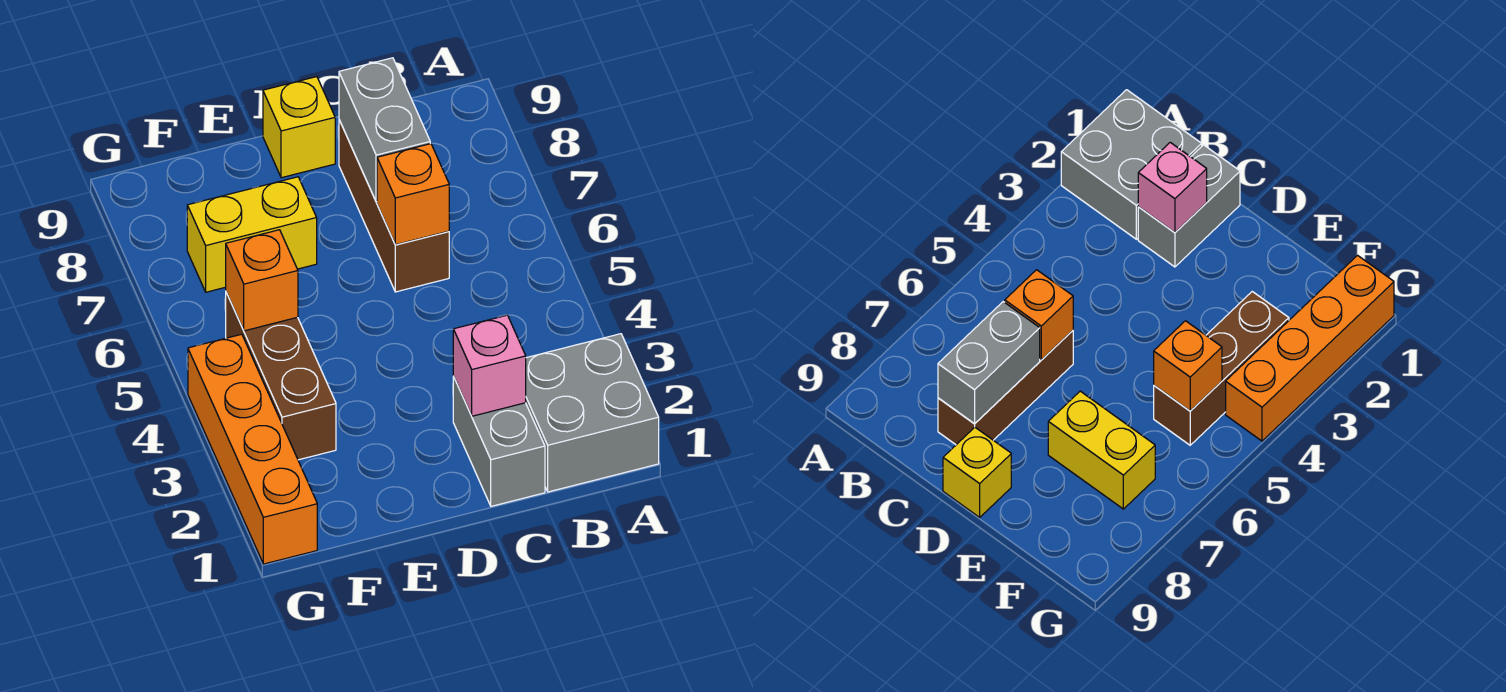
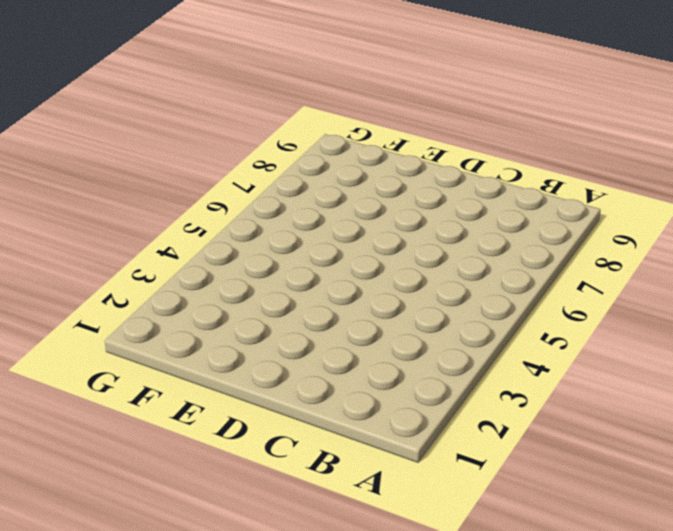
none -> grey 2x2 brick [526,334,659,492]
none -> grey 1x2 brick [453,376,545,506]

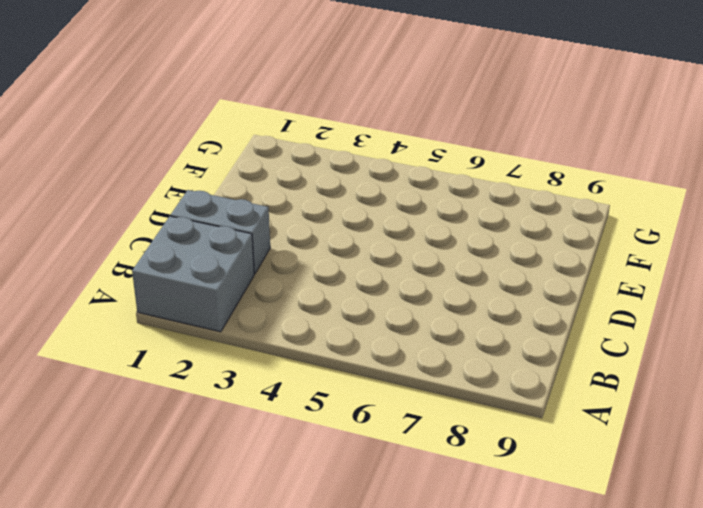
none -> brown 1x3 brick [339,120,449,292]
none -> yellow 1x1 brick [263,77,335,178]

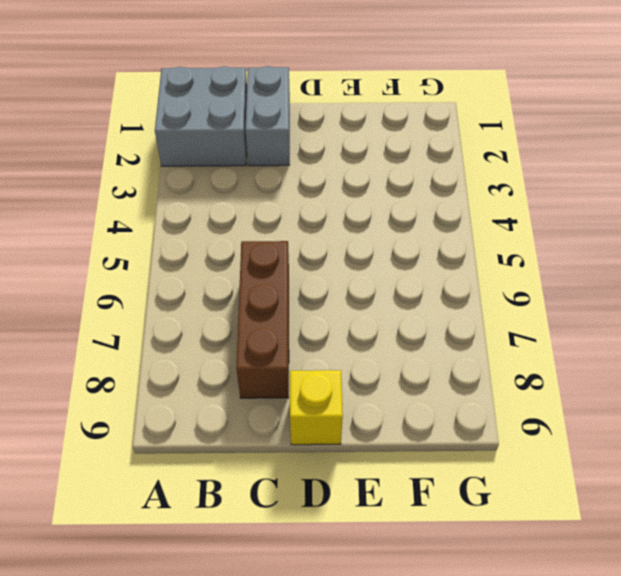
none -> yellow 1x2 brick [187,177,317,292]
none -> brown 1x3 brick [226,292,336,460]

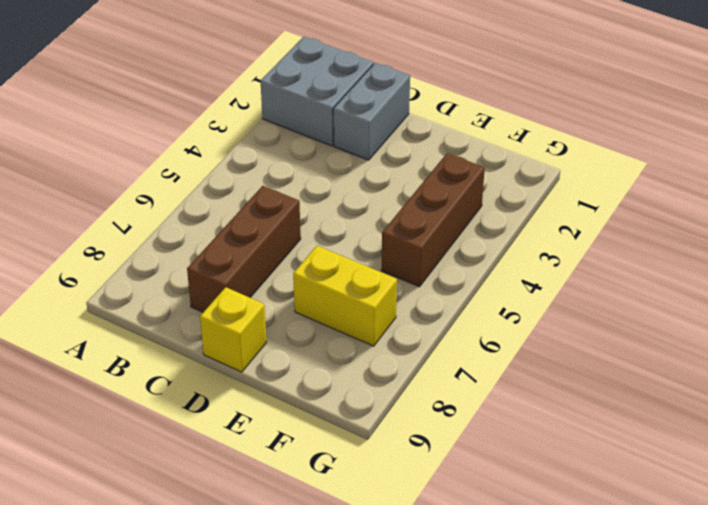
none -> orange 1x4 brick [188,334,317,564]
none -> pink 1x1 brick [453,315,526,416]

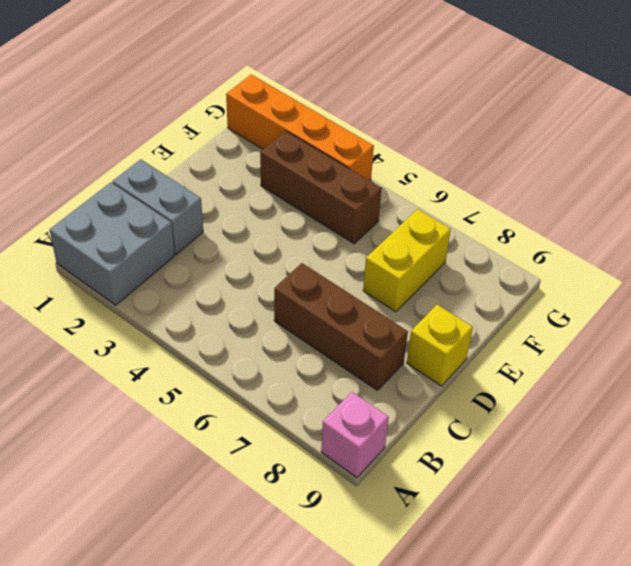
pink 1x1 brick [321,392,389,478] -> pink 1x1 brick moved to [453,315,526,416]
none -> orange 1x1 brick [377,143,449,245]
none -> grey 1x2 brick [339,58,430,202]

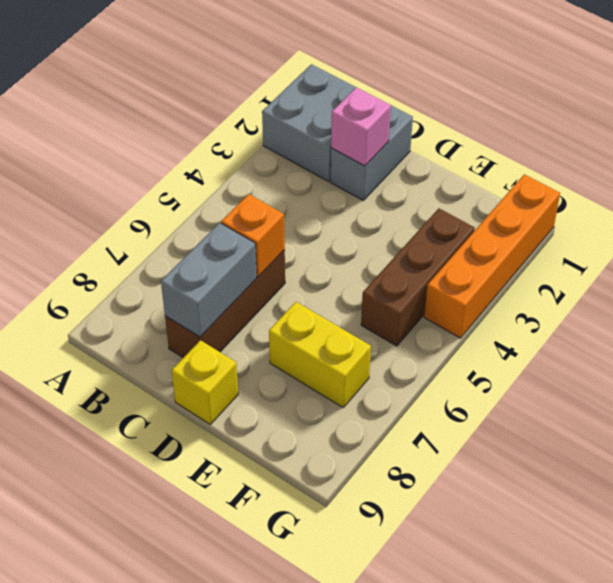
none -> orange 1x1 brick [226,230,298,331]

